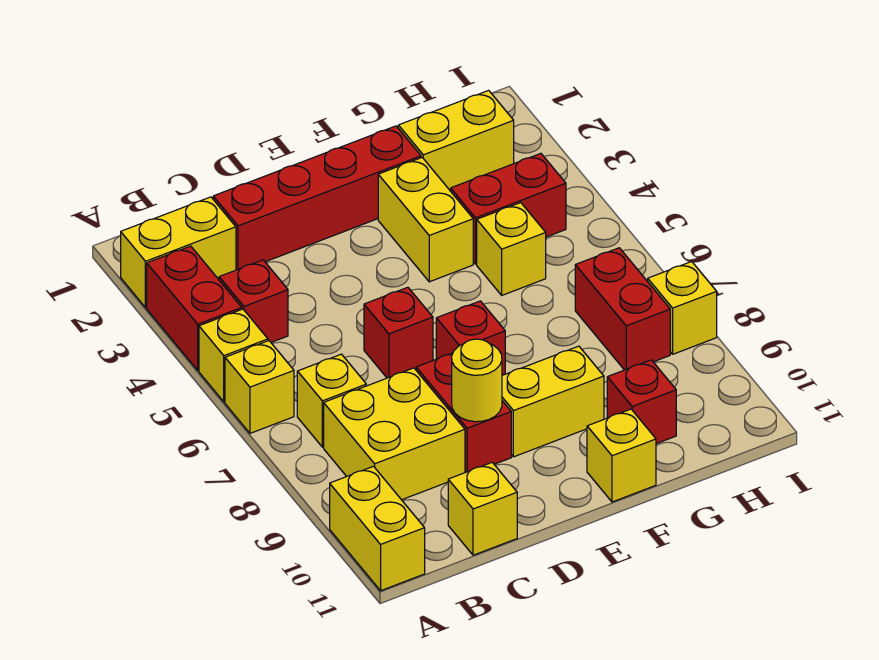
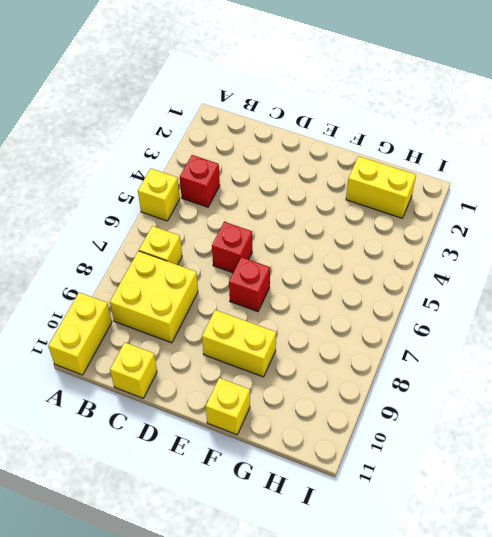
none -> yellow 1x2 brick [121,197,236,308]
none -> red 1x2 brick [147,246,242,370]
none -> yellow 1x1 brick [225,341,294,433]

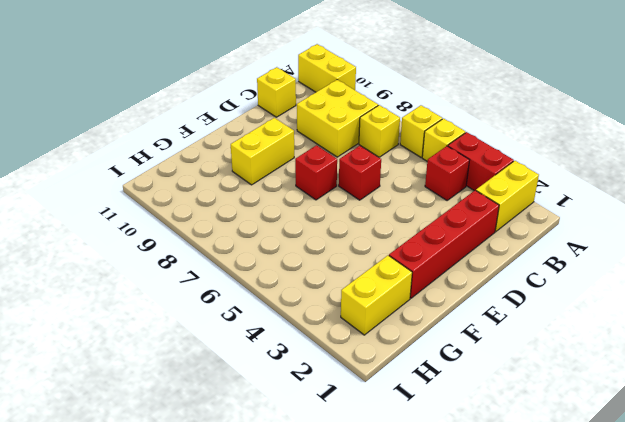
none -> red 1x2 brick [416,353,511,473]
none -> yellow 1x2 brick [378,158,473,282]
none -> yellow 1x1 brick [587,409,656,502]

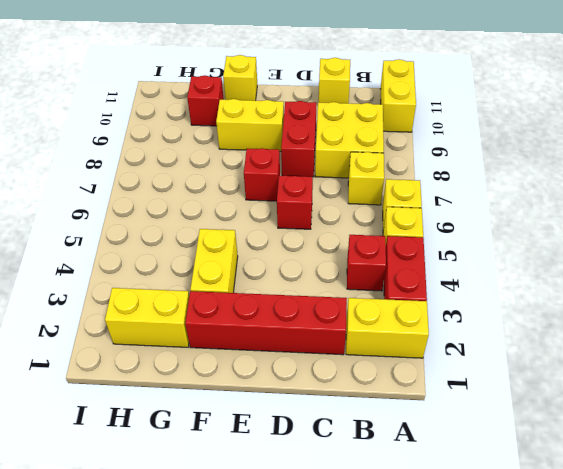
none -> red 1x2 brick [451,153,566,264]
none -> yellow 1x1 brick [477,203,546,295]
none -> red 1x2 brick [575,248,670,370]

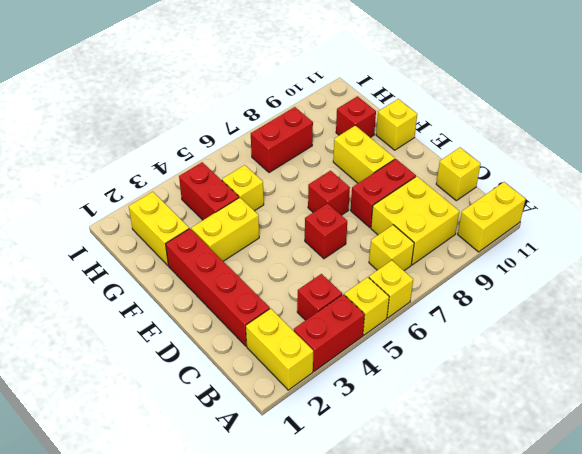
none -> yellow 1x1 brick [648,261,717,354]
none -> yellow 1x1 round brick [452,339,502,422]

